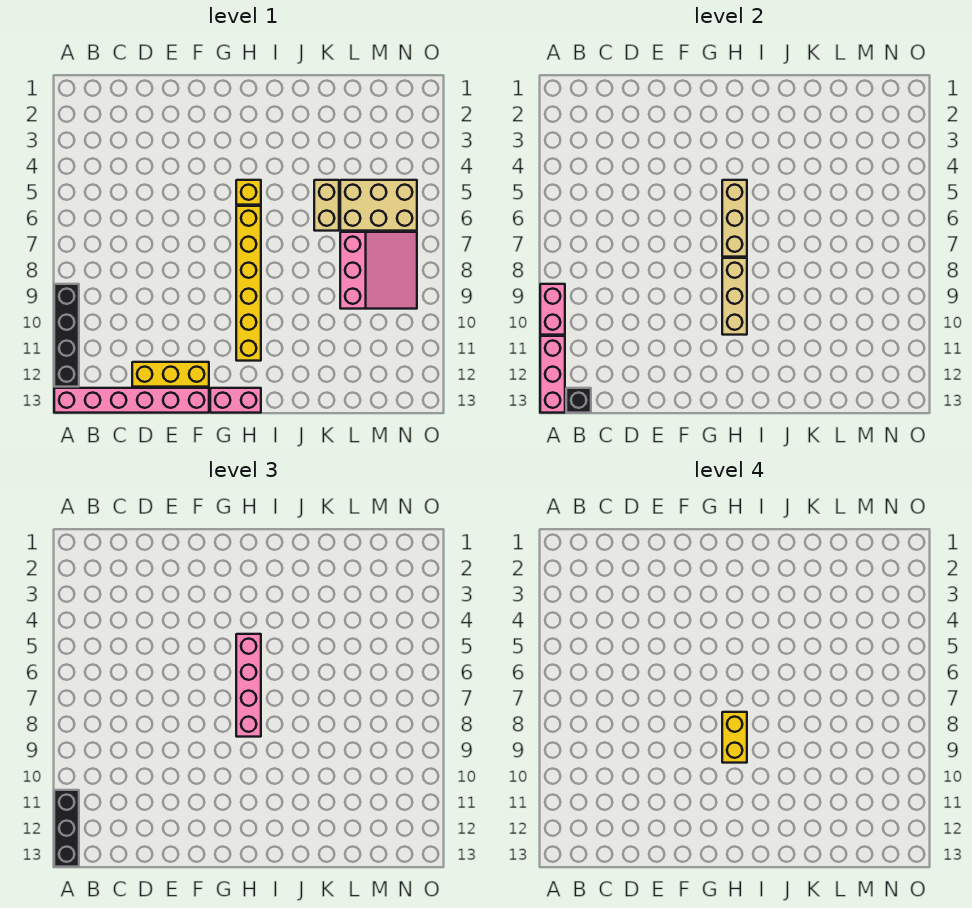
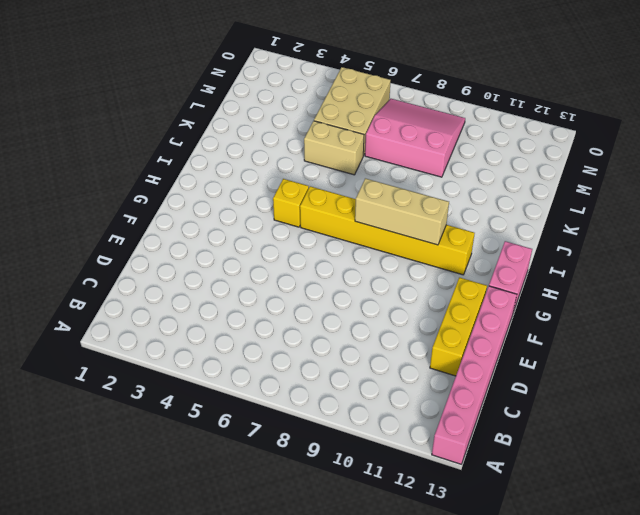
none -> black 1x4 brick [54,284,79,387]
none -> pink 1x2 brick [540,284,565,335]
none -> pink 1x3 brick [540,336,565,413]

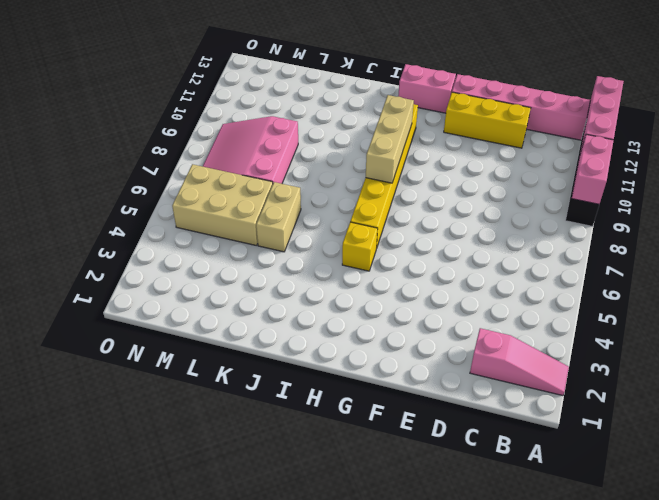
pink 1x3 slope [470,328,569,396] -> none
none -> black 1x1 brick [566,388,591,413]
none -> tan 1x3 brick [722,180,747,257]
none -> black 1x3 brick [54,790,79,867]

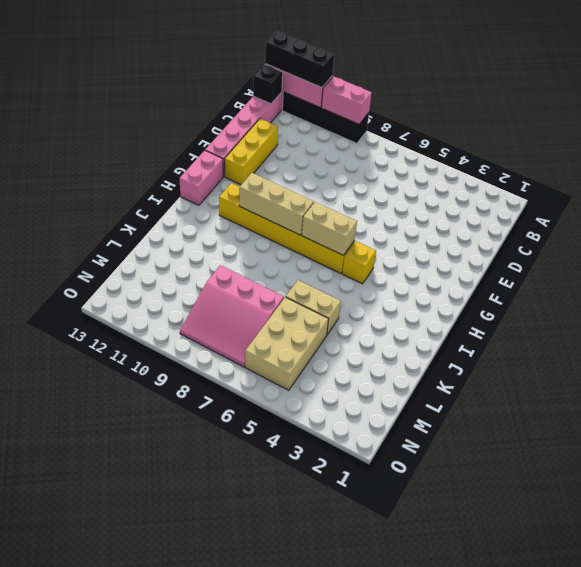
tan 1x2 brick [302,202,357,256] -> tan 1x3 brick [722,180,747,257]
none -> pink 1x4 brick [236,634,261,737]
none -> yellow 1x2 brick [722,712,747,763]

